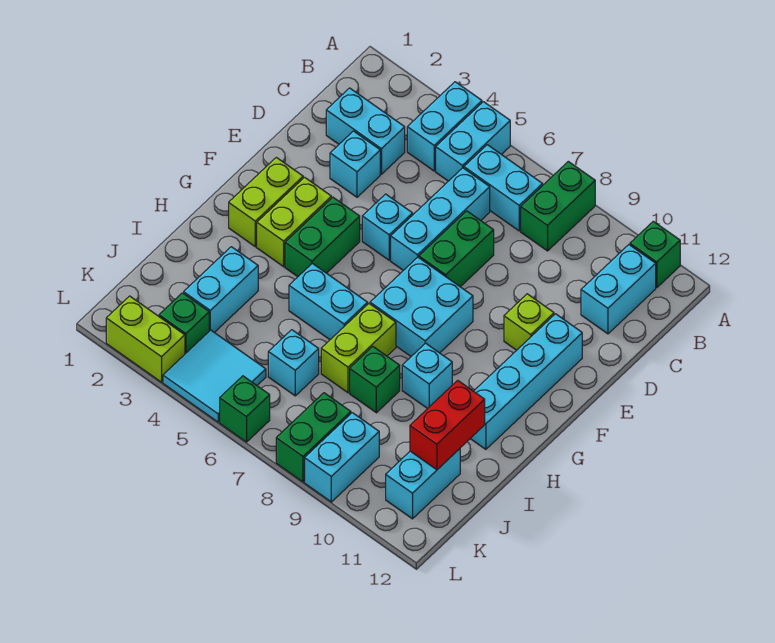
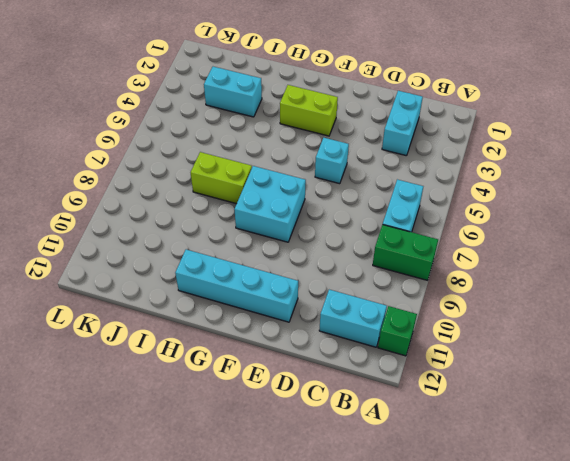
none -> cyan 1x2 brick [407,82,482,171]
none -> cyan 1x2 brick [436,102,510,181]
none -> cyan 1x3 brick [391,168,490,270]
none -> cyan 1x1 brick [330,131,380,197]

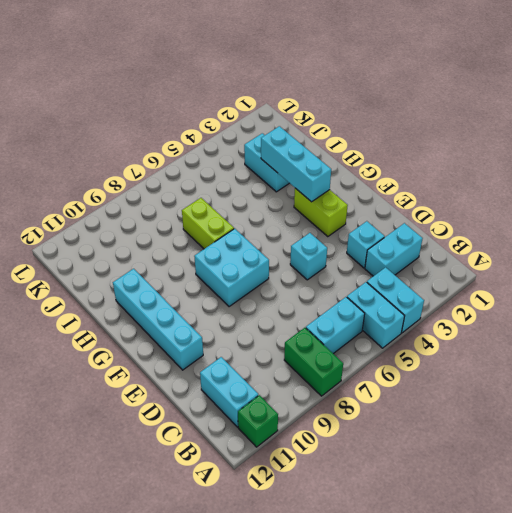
cyan 1x3 brick [261,126,331,202] -> cyan 1x3 brick moved to [391,168,490,270]
none -> green 1x2 brick [419,211,494,287]
none -> lime 1x1 brick [504,294,554,350]
none -> lime 1x2 brick [229,157,303,247]
none -> green 1x2 brick [285,197,360,277]

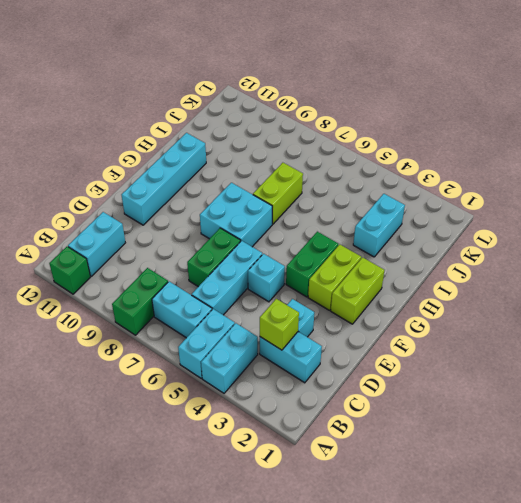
lime 1x1 brick [260,299,299,350] -> lime 1x1 brick moved to [504,294,554,350]
none -> cyan 1x2 brick [289,263,368,340]
none -> cyan 1x1 brick [402,343,452,409]
none -> green 1x1 brick [350,347,400,413]
none -> cyan 1x1 brick [268,330,319,396]

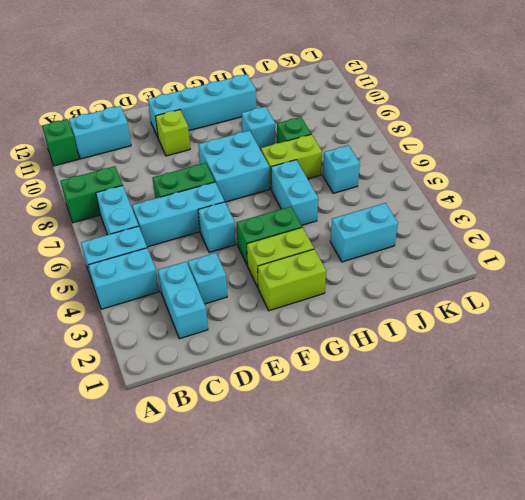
none -> cyan 1x2 brick [386,449,460,519]
none -> green 1x1 brick [159,293,209,354]
none -> cyan 2x2 tile [163,330,266,422]
none -> green 1x2 brick [276,393,351,482]

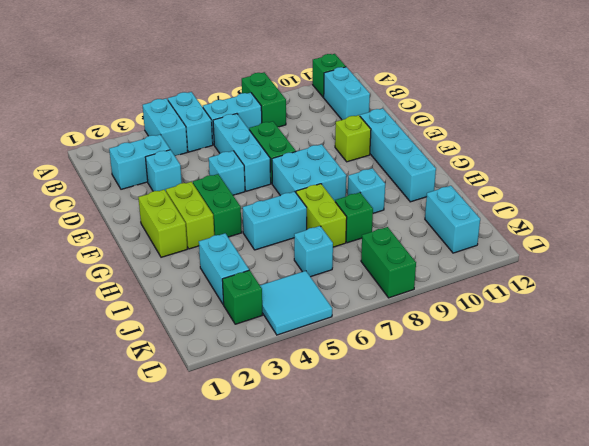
none -> cyan 1x2 brick [305,413,379,502]
none -> lime 1x2 brick [106,296,185,382]
none -> green 1x1 brick [220,376,270,442]
none -> red 1x2 brick [410,380,485,470]

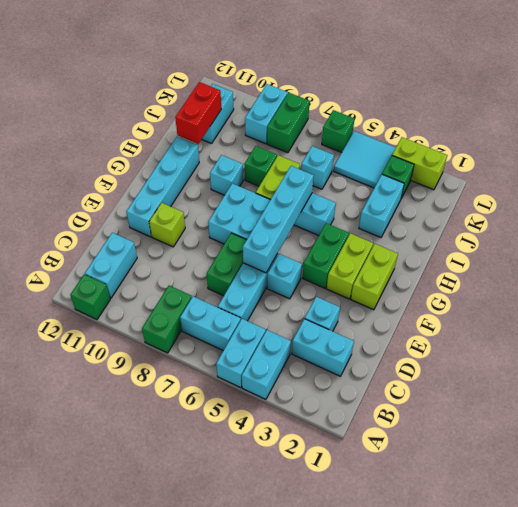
cyan 1x4 brick [243,166,314,273] -> none

